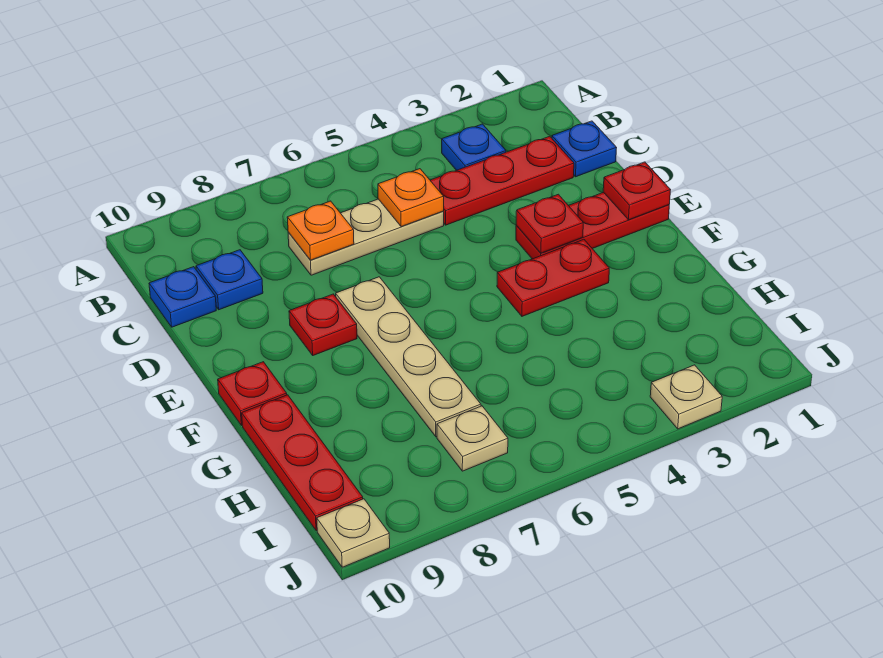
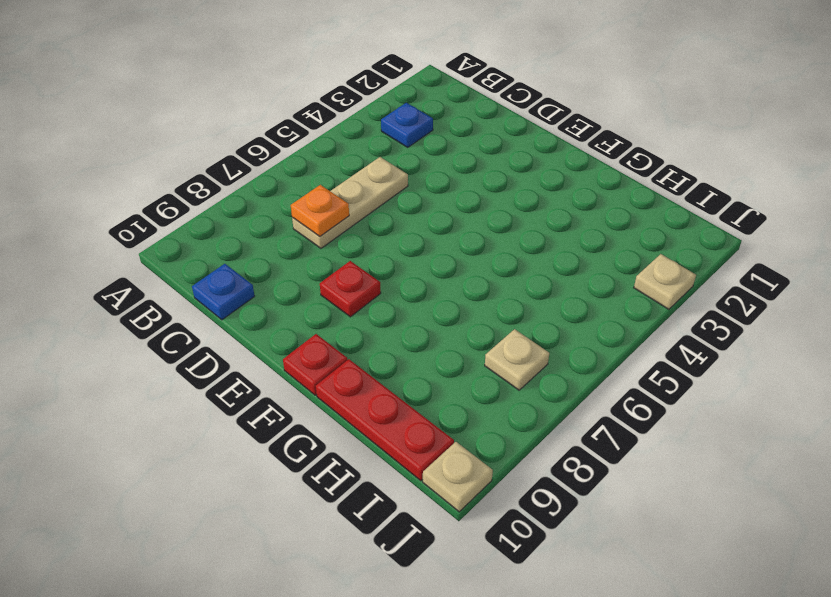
none -> blue 1x1 plate [552,121,617,177]
none -> red 1x3 plate [430,136,574,225]
none -> blue 1x1 plate [196,250,263,310]

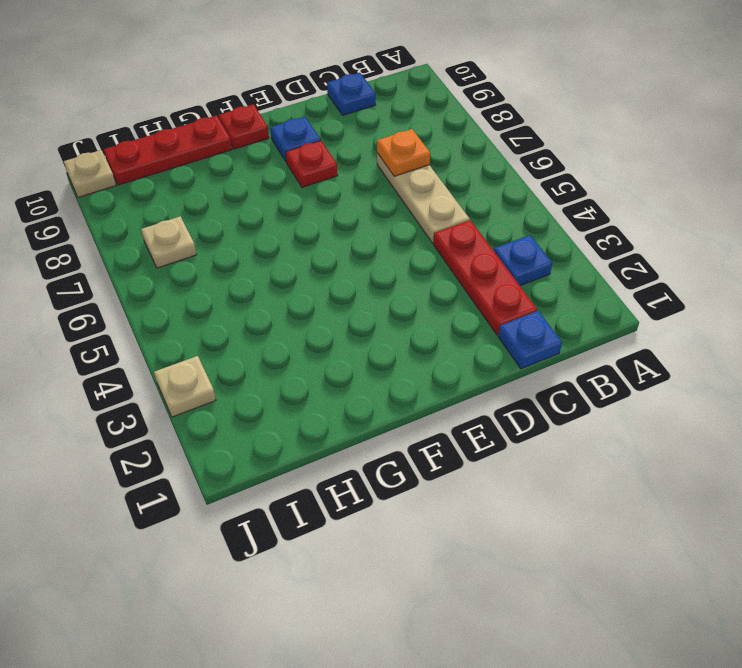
blue 1x1 plate [270,117,321,162] -> blue 1x1 plate moved to [196,250,263,310]
none -> red 1x3 plate [516,192,669,259]
none -> tan 1x4 plate [336,277,481,437]
none -> red 1x2 plate [497,239,609,316]

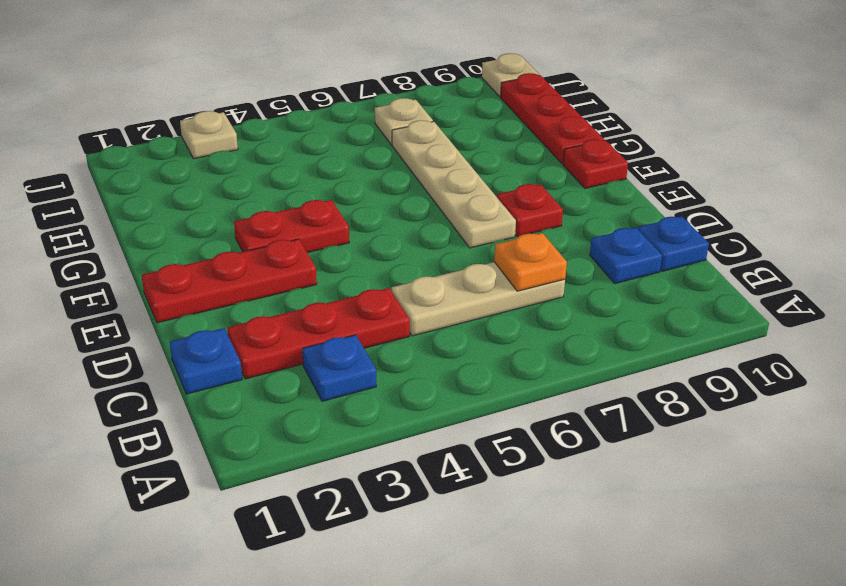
none -> orange 1x1 plate [378,169,444,227]
none -> red 1x1 plate [603,162,670,220]
none -> red 1x1 plate [516,194,583,253]

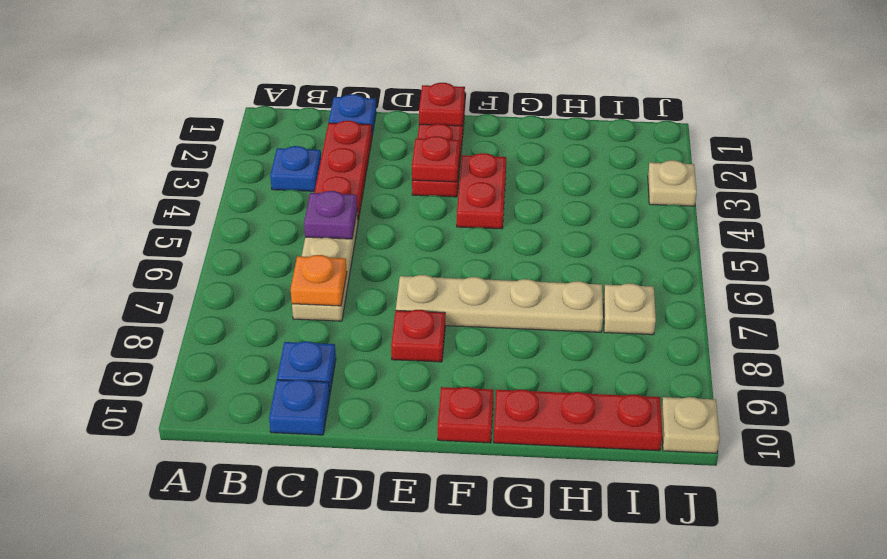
purple 1x1 plate [304,191,357,239] -> orange 1x1 plate [378,169,444,227]

